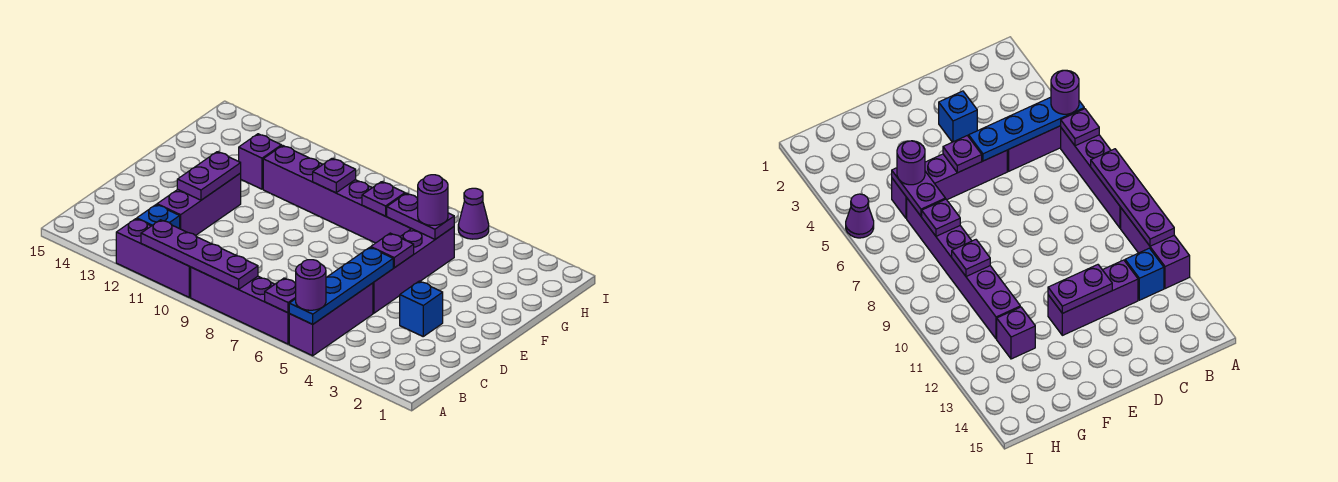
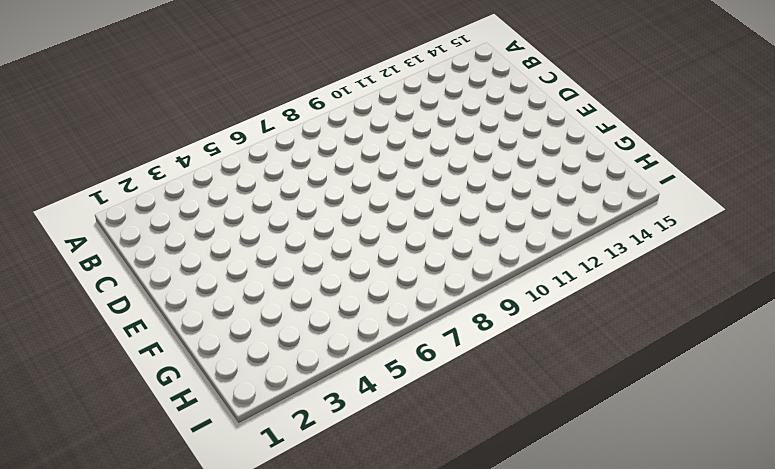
none -> purple 1x3 brick [289,283,373,356]
none -> purple 1x4 brick [191,267,290,344]
none -> purple 1x3 brick [116,219,191,297]

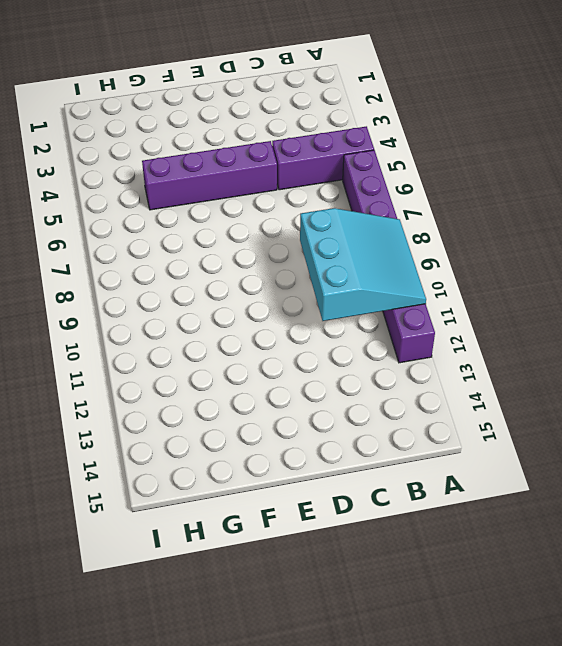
cyan 3x3 slope [300,208,426,321] -> purple 1x4 plate [141,220,258,289]
none -> blue 1x1 brick [137,205,180,229]
none -> purple 1x3 brick [157,173,241,236]
none -> blue 1x1 brick [400,281,443,336]

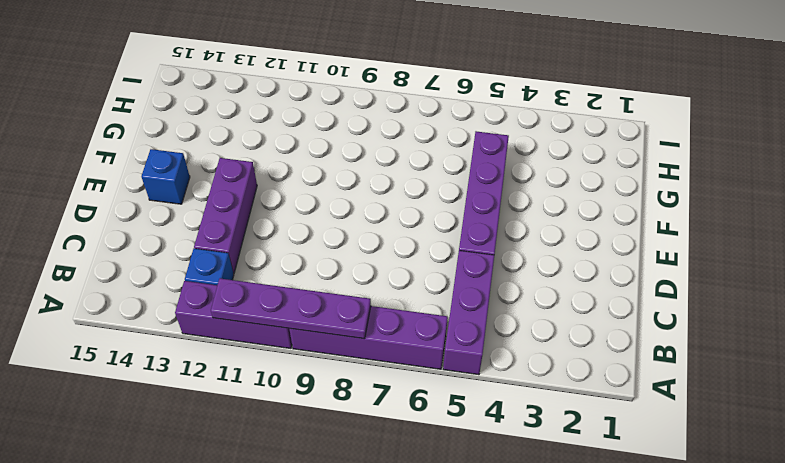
blue 1x1 brick [142,149,190,204] -> blue 1x1 brick moved to [400,281,443,336]
none -> purple 1x6 brick [263,145,411,243]
none -> purple 1x1 brick [239,134,281,189]
none -> purple 1x1 cone [458,188,489,239]

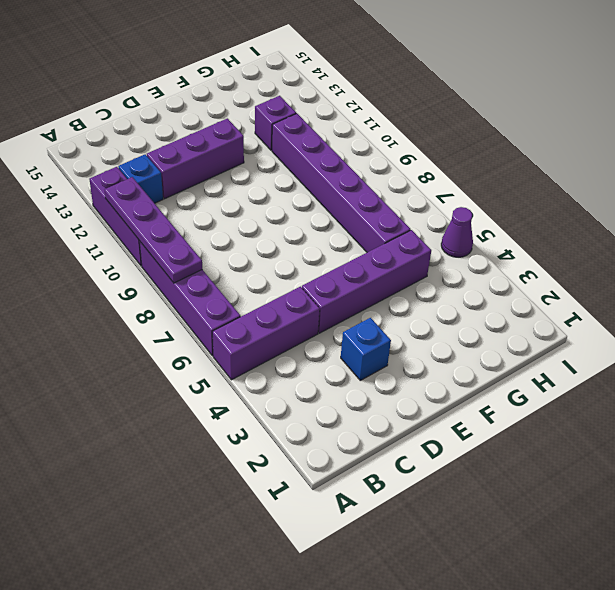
none -> blue 1x4 plate [289,247,393,324]
none -> purple 1x1 plate [265,278,296,313]
none -> purple 1x2 plate [177,152,241,200]

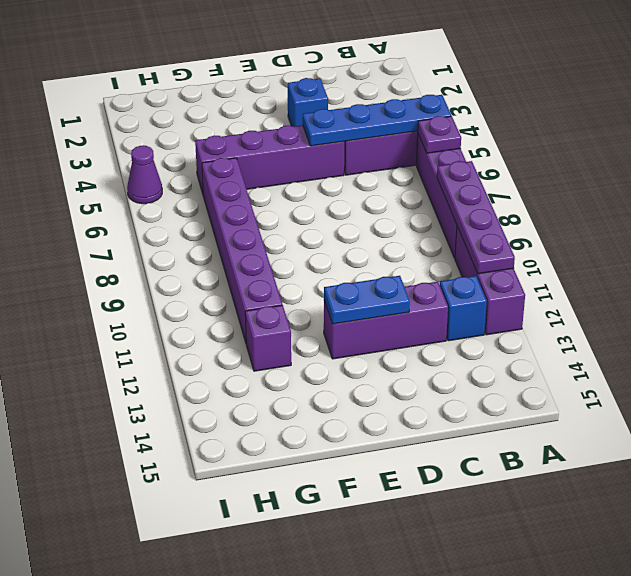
blue 1x2 plate [324,276,410,324] -> purple 1x2 plate [177,152,241,200]
none -> purple 1x1 plate [371,233,414,268]
none -> purple 1x2 plate [387,193,454,239]
none -> purple 1x1 plate [362,182,405,216]

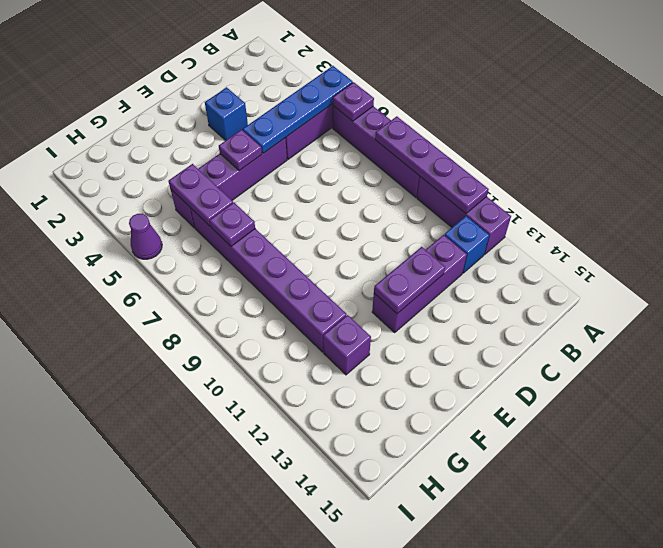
none -> purple 1x1 plate [313,158,356,193]
none -> purple 1x1 round brick [295,260,326,310]
none -> purple 1x1 round brick [417,175,448,225]

